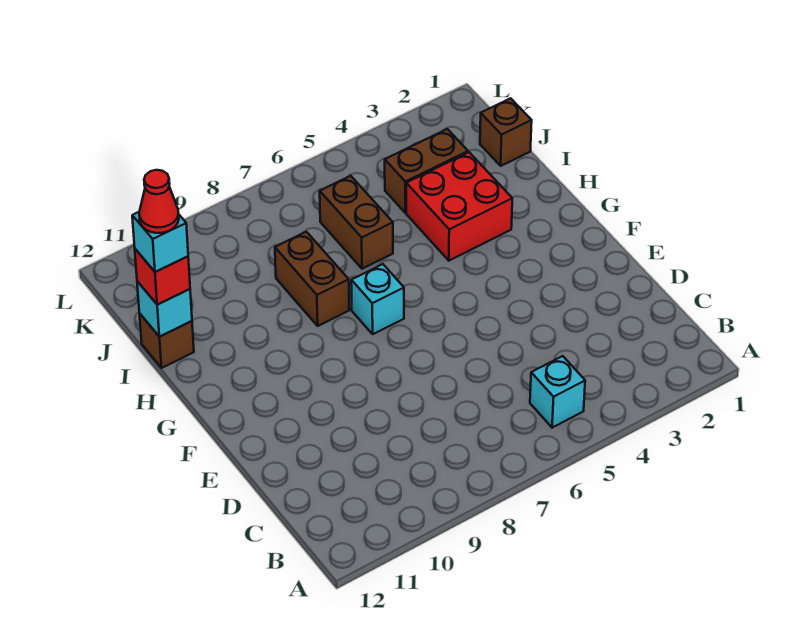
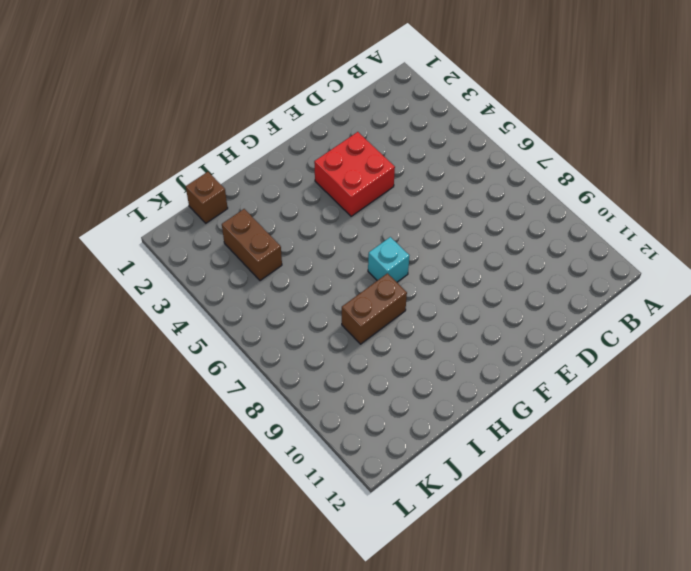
red 2x2 brick [314,132,395,216] -> red 2x2 brick moved to [406,152,512,261]
none -> cyan 1x1 brick [530,356,585,428]
none -> brown 1x2 brick [320,176,393,269]
none -> brown 1x1 brick [140,314,194,368]

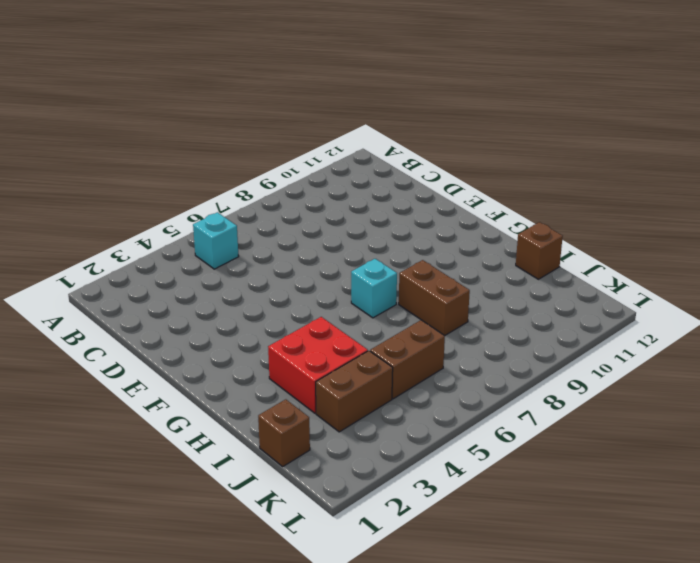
brown 1x2 brick [370,320,445,399] -> brown 1x2 brick turned to [320,176,393,269]
none -> cyan 1x1 brick [137,281,192,337]
none -> red 1x1 brick [135,249,190,305]
none -> cyan 1x1 brick [132,212,188,272]

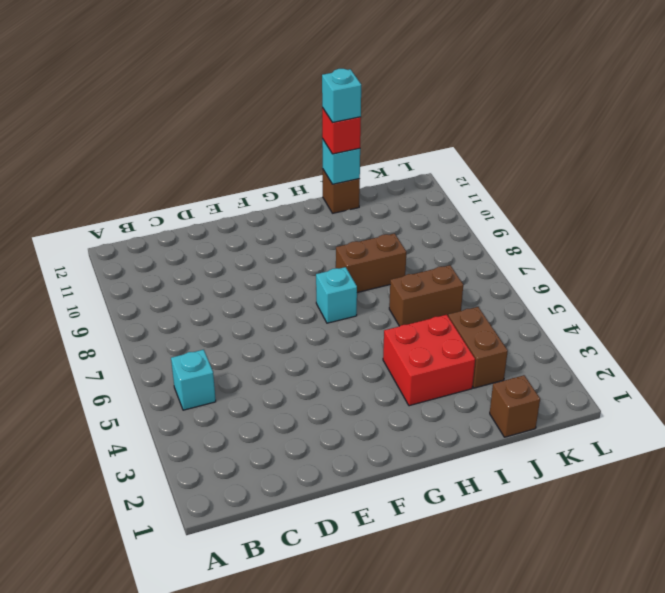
none -> red 1x1 cone [139,170,179,233]

